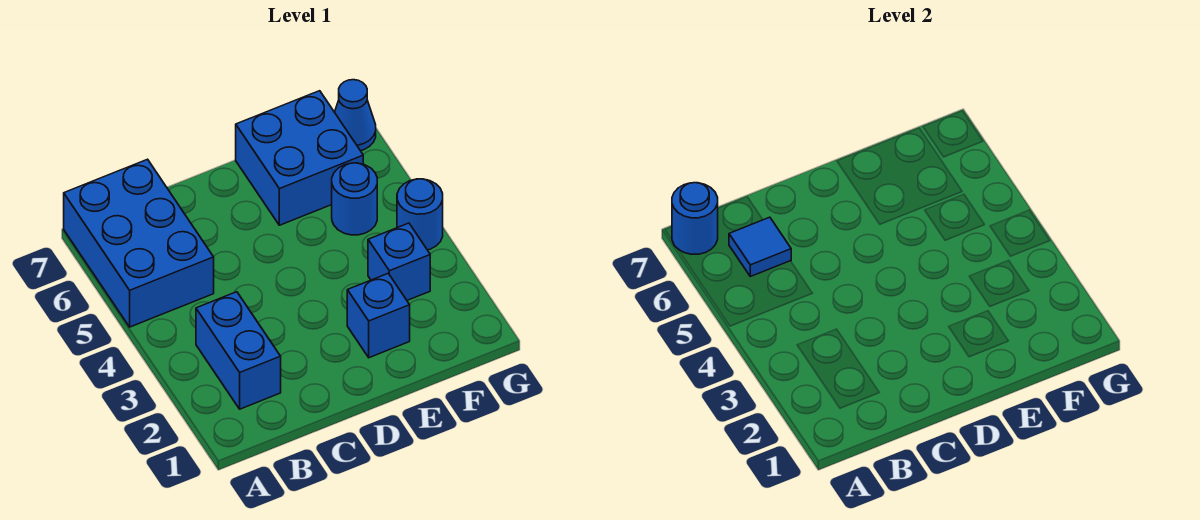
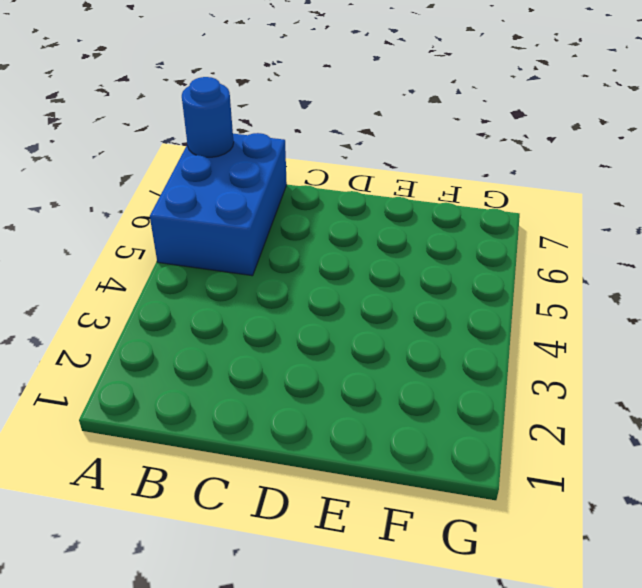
none -> blue 1x2 brick [196,292,281,409]
none -> blue 1x1 brick [347,274,410,358]

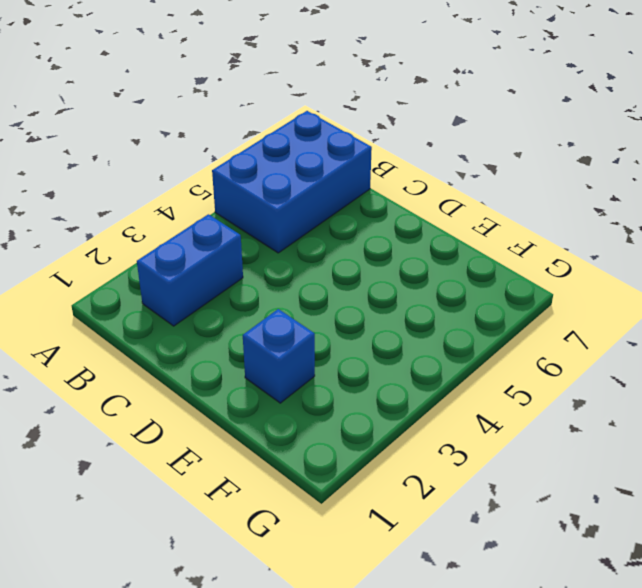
none -> blue 2x2 brick [236,91,363,225]
none -> blue 1x1 brick [368,223,430,300]

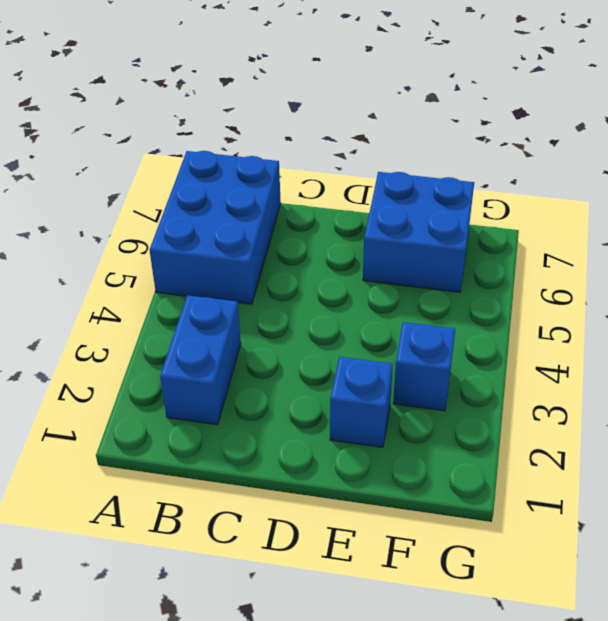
none -> blue 1x1 round brick [332,163,377,235]
none -> blue 1x1 round brick [397,179,443,250]

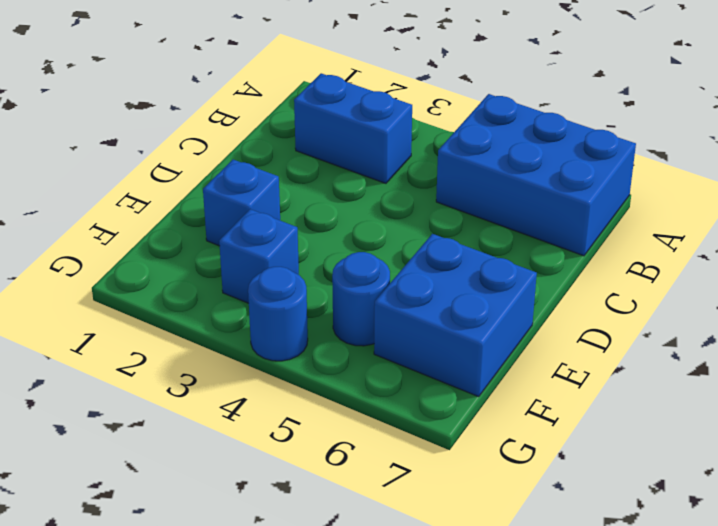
none -> blue 1x1 cone [335,80,376,151]
none -> blue 1x1 round brick [672,183,718,254]

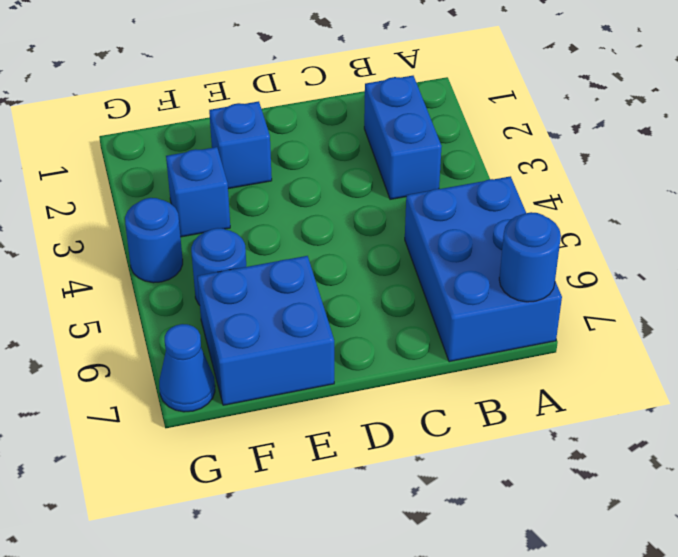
none -> blue 1x1 tile [729,217,791,276]

